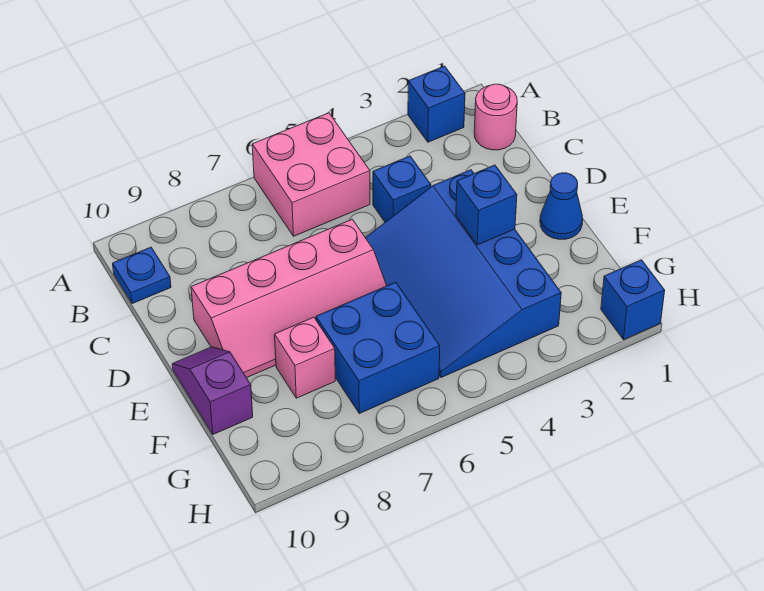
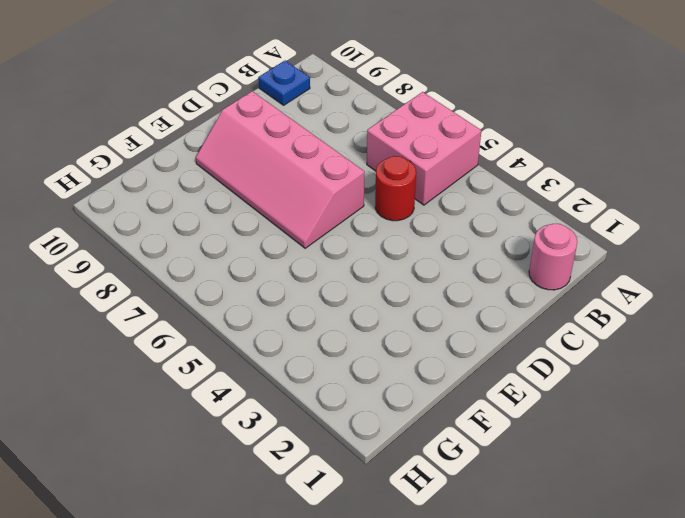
red 1x1 round brick [375,156,416,221] -> none
none -> blue 1x1 brick [408,66,465,142]
none -> blue 1x1 brick [373,156,431,222]
none -> blue 3x4 slope [366,170,561,378]

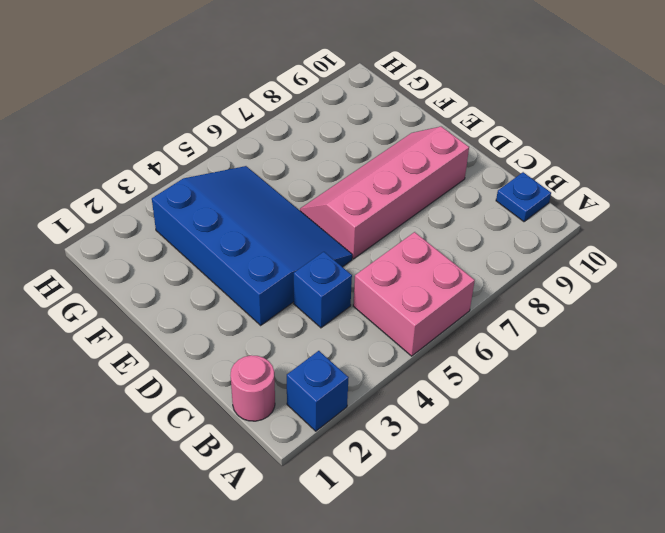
none -> blue 1x1 cone [540,173,583,239]
none -> purple 1x2 slope [172,347,253,434]
none -> blue 2x2 brick [316,282,440,413]

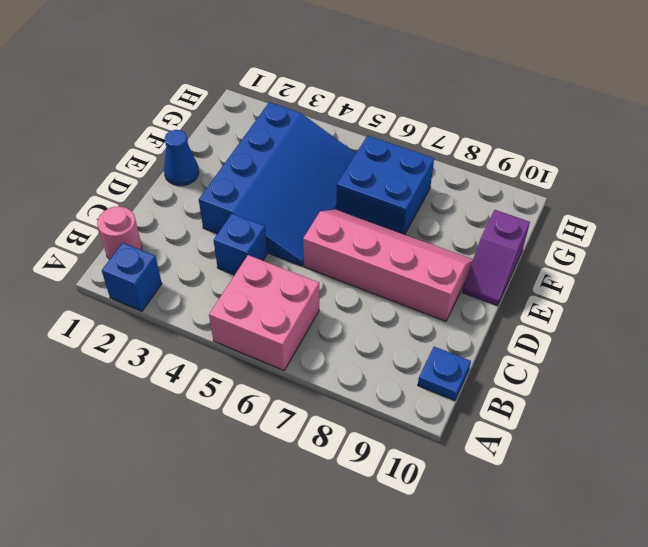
none -> pink 1x1 brick [275,317,335,398]
none -> blue 1x1 brick [601,260,665,340]
none -> blue 1x1 brick [456,165,517,245]

